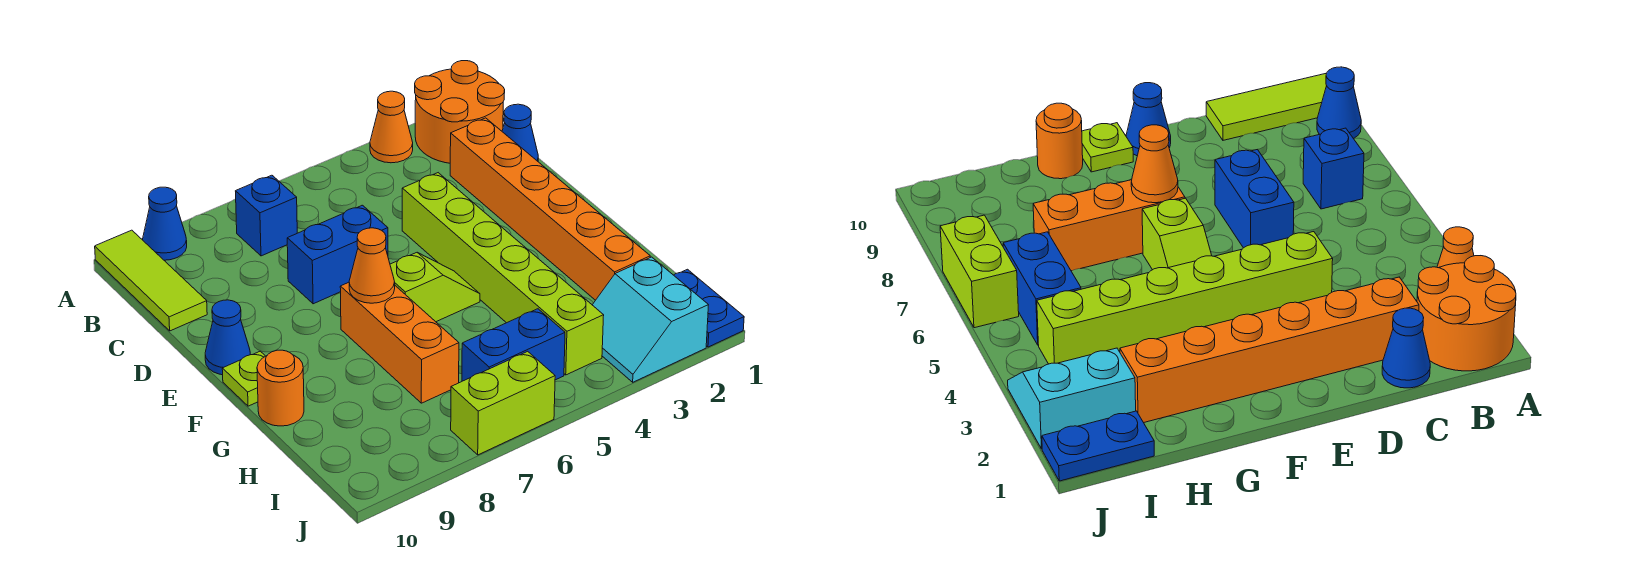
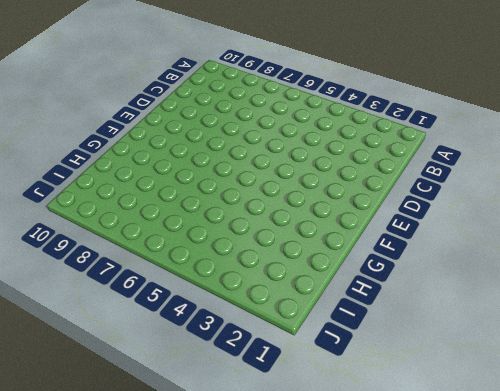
none -> orange 2x2 round brick [415,61,505,163]
none -> orange 1x1 cone [370,91,413,163]
none -> blue 1x1 cone [143,187,187,260]

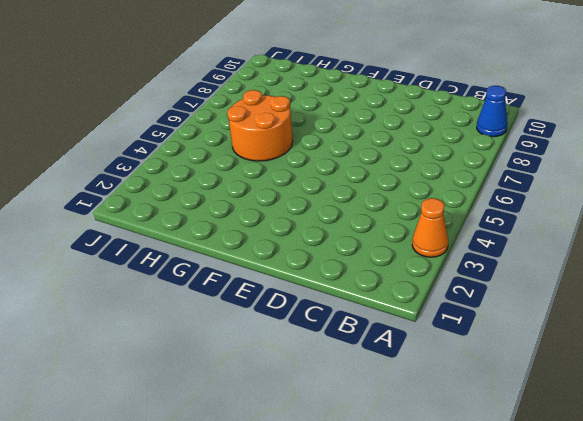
orange 2x2 round brick [227,90,293,161] -> orange 2x2 round brick moved to [415,61,505,163]
none -> lime 1x3 tile [95,230,207,331]
none -> blue 1x1 brick [236,175,297,256]
none -> blue 1x1 cone [502,104,538,161]

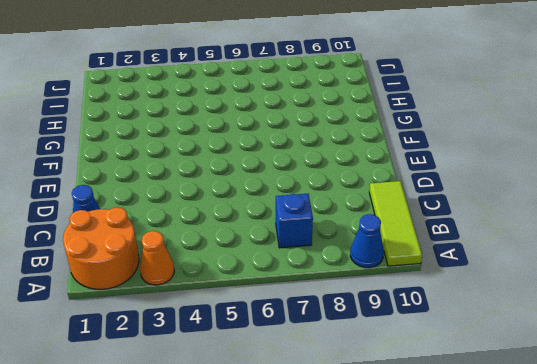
none -> orange 1x6 brick [450,118,650,300]
none -> lime 1x6 brick [402,173,604,375]
none -> blue 1x2 brick [287,205,388,304]

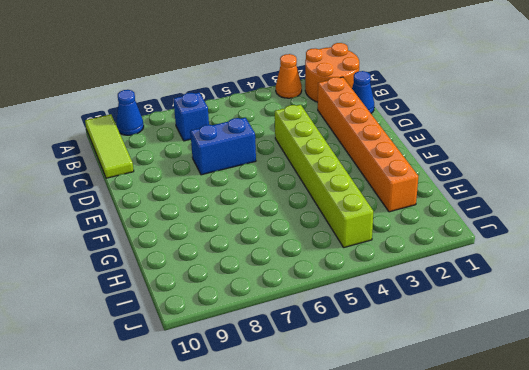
none -> blue 1x1 cone [205,300,250,375]
none -> lime 1x2 slope [390,253,480,322]
none -> orange 1x3 brick [340,282,459,403]

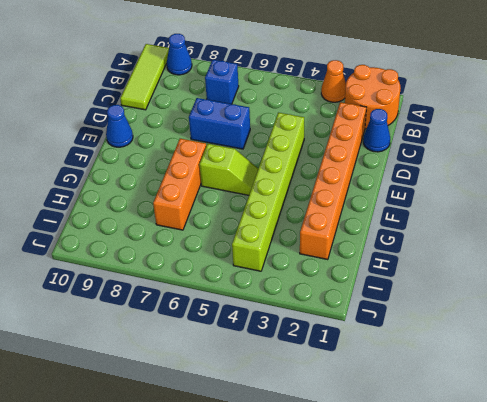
none -> lime 1x1 plate [222,351,265,406]
none -> orange 1x1 round brick [257,350,304,426]
none -> blue 1x2 plate [674,269,744,347]

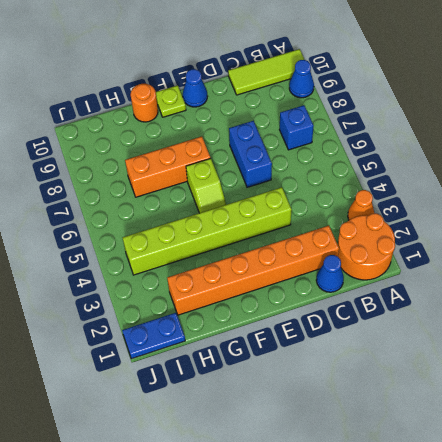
none -> cyan 2x2 slope [593,257,708,382]
none -> blue 1x2 brick [462,309,565,381]
none -> lime 1x2 brick [451,351,555,455]

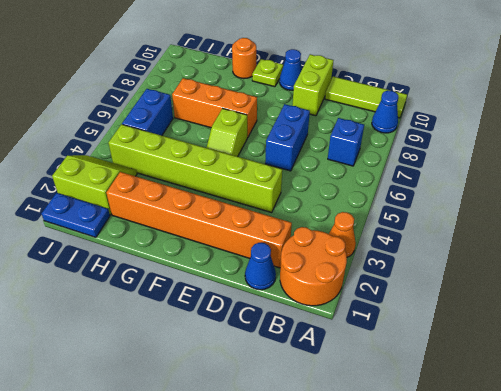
lime 1x2 brick [293,54,333,116] -> lime 1x2 brick moved to [451,351,555,455]
lime 2x2 slope [52,155,137,215] -> cyan 2x2 slope [593,257,708,382]
none -> orange 1x1 cone [349,228,395,303]

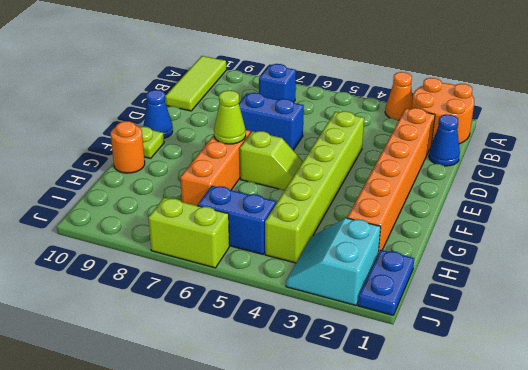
lime 1x1 cone [214,90,246,144] -> orange 1x1 cone [349,228,395,303]
none -> blue 1x1 cone [143,187,187,260]

